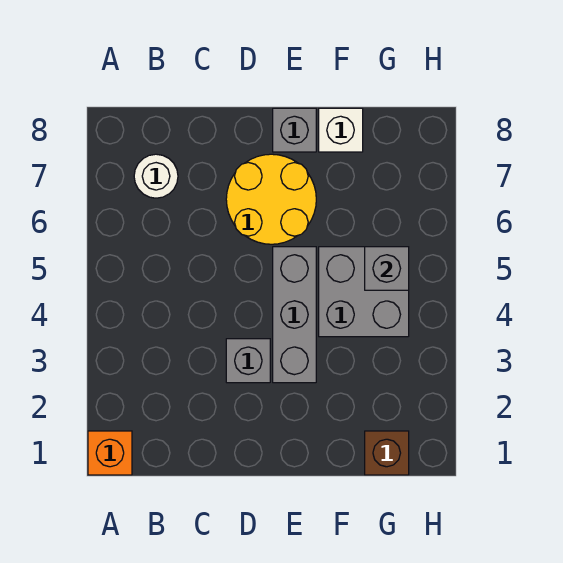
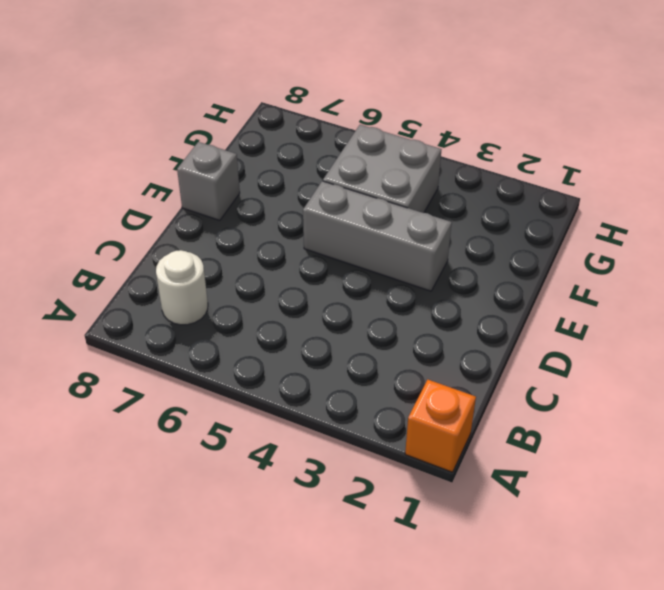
none -> grey 1x1 brick [226,339,270,383]
none -> yellow 2x2 round brick [226,154,316,244]

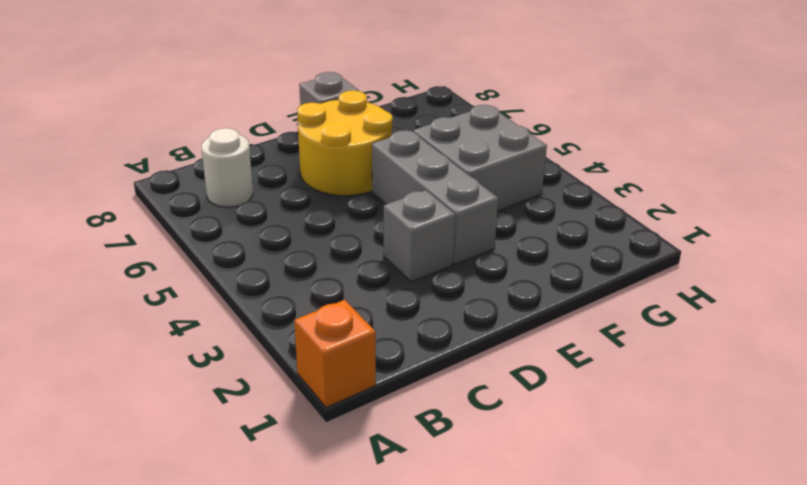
none -> white 1x1 brick [319,108,363,152]
none -> brown 1x1 brick [365,431,409,475]

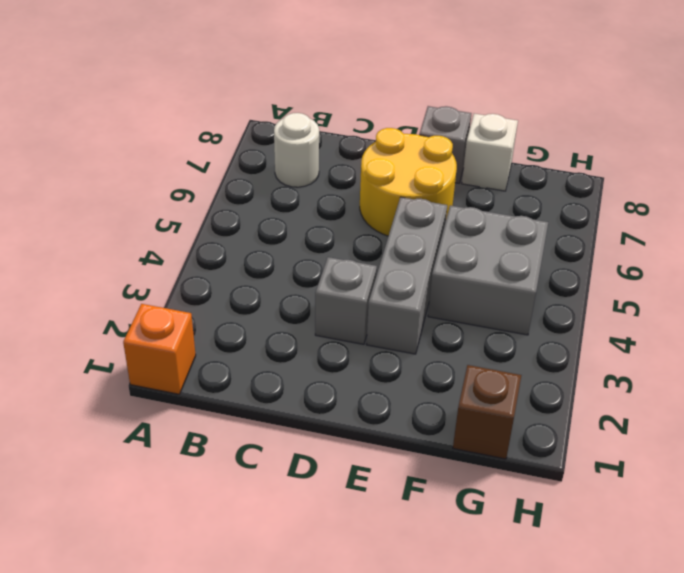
none -> grey 1x1 brick [365,247,409,290]

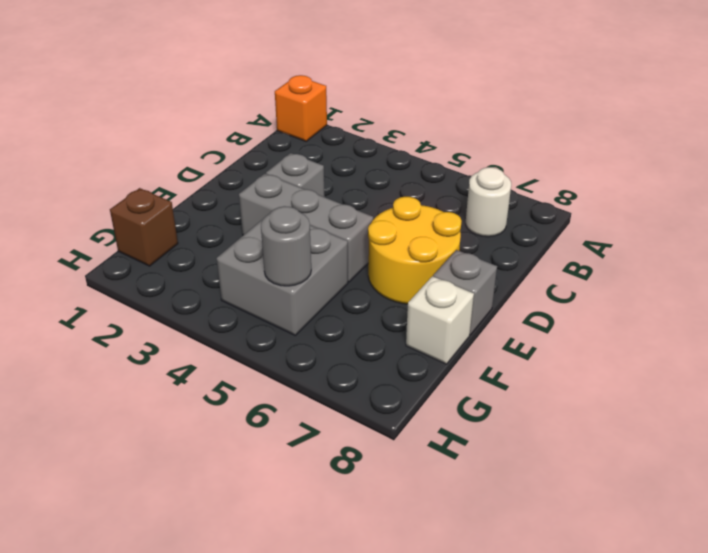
grey 1x1 round brick [261,206,311,286] -> grey 1x1 brick [365,247,409,290]

